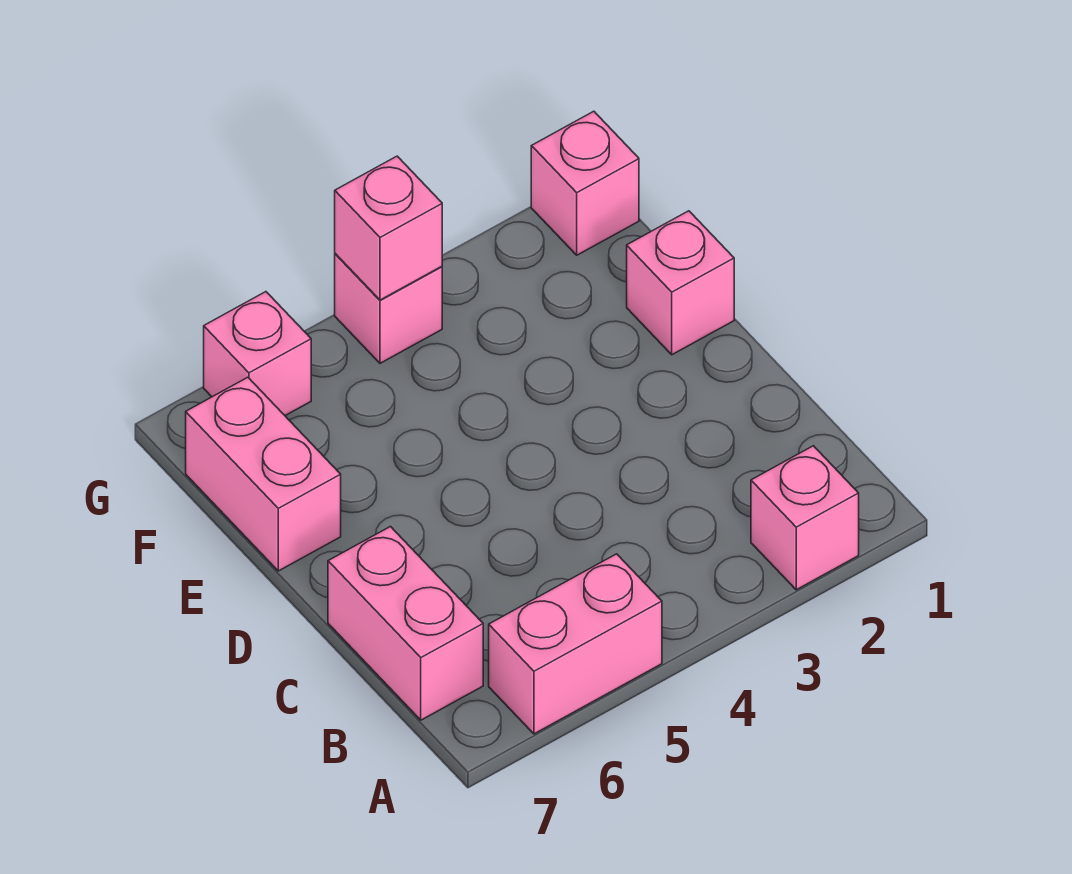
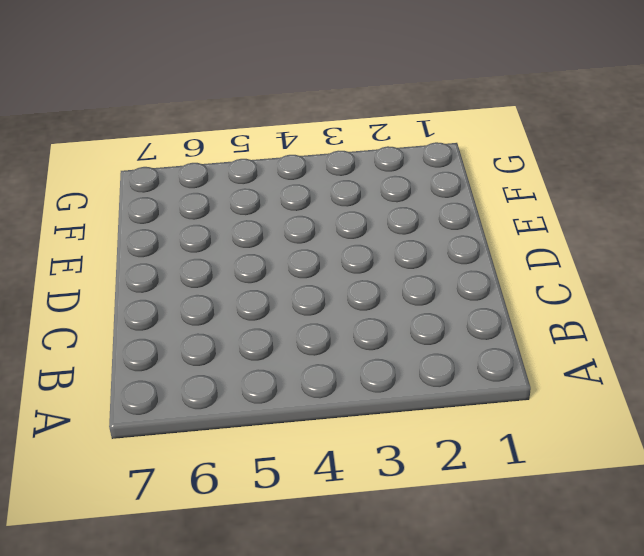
none -> pink 1x1 brick [751,446,859,590]
none -> pink 1x2 brick [489,554,662,734]

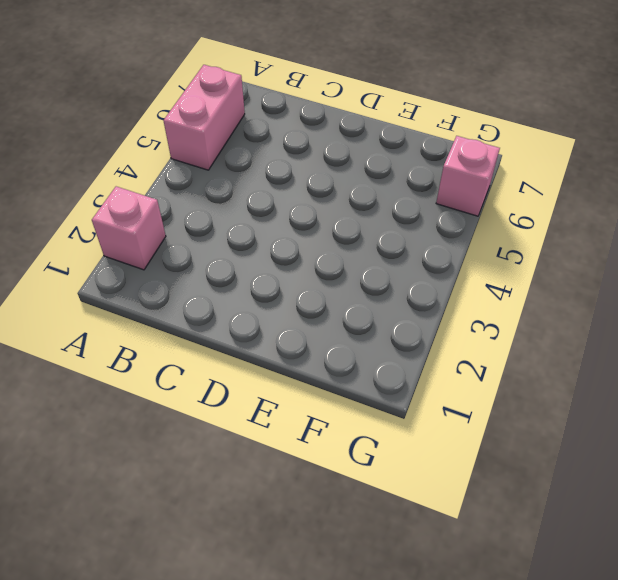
none -> pink 1x2 brick [328,527,483,720]
none -> pink 1x1 brick [627,211,734,355]

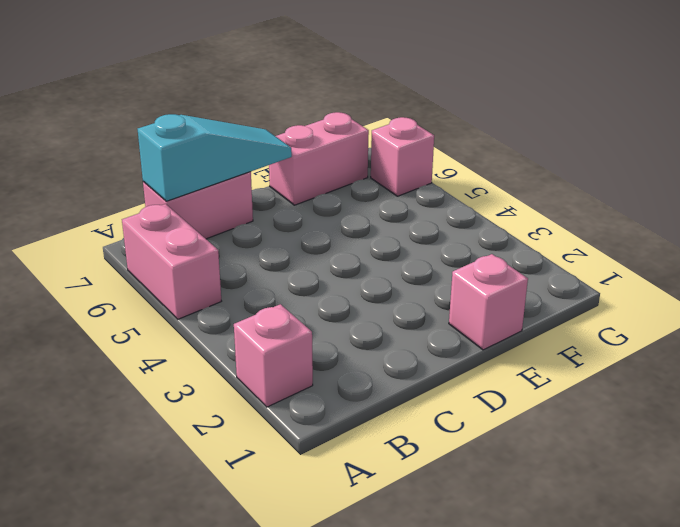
cyan 1x3 slope [138,114,292,201] -> none
none -> pink 1x1 brick [531,111,639,255]
none -> pink 1x1 brick [335,254,442,363]

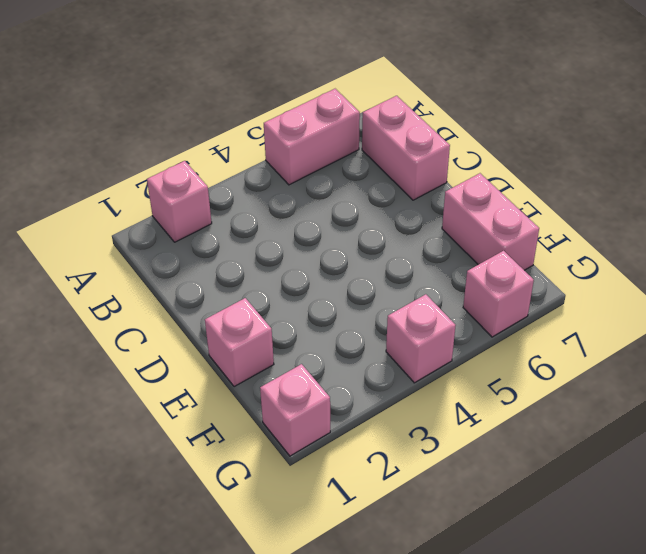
none -> pink 1x1 brick [335,156,442,300]

